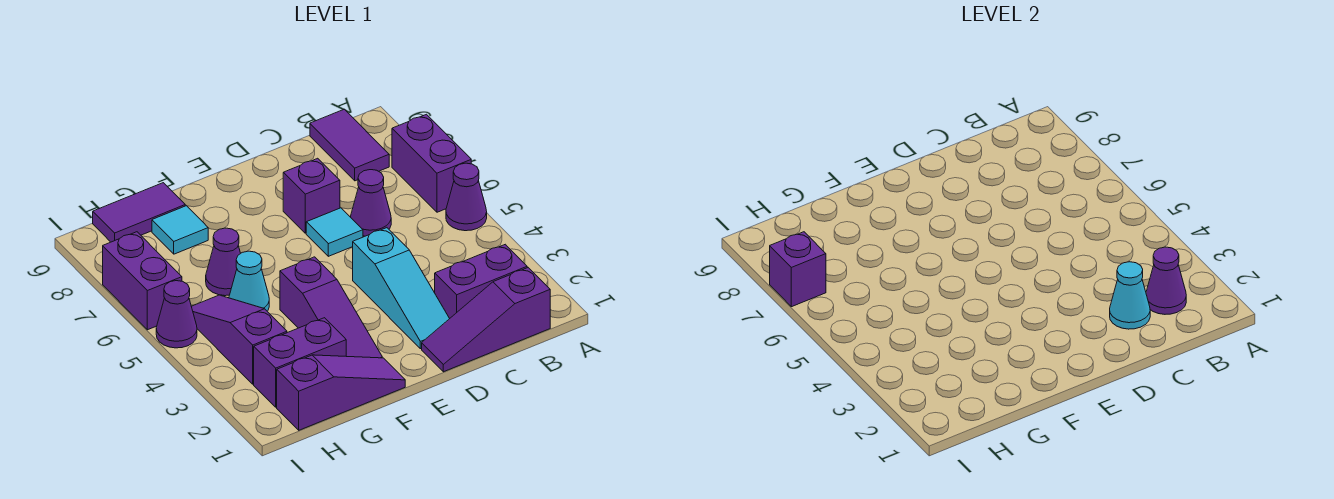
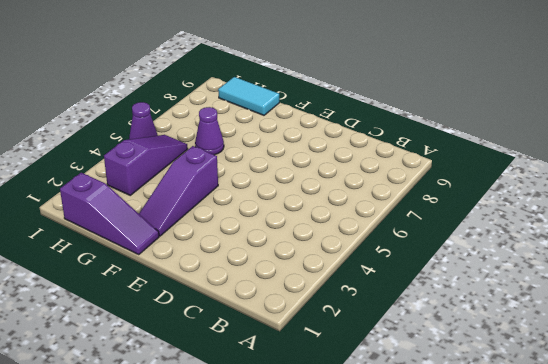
cyan 1x2 tile [218,77,279,115] -> purple 1x2 tile [93,183,185,242]
none -> purple 1x1 cone [446,163,487,231]
none -> purple 1x2 brick [392,114,471,212]
none -> purple 1x3 slope [422,268,550,372]

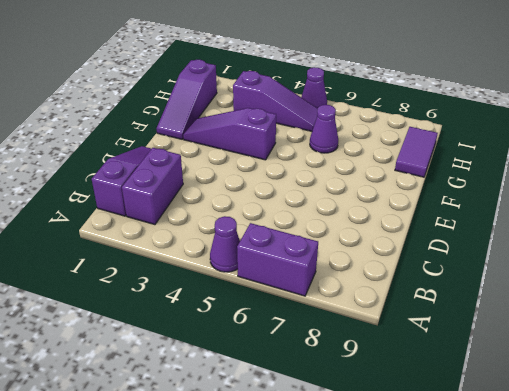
none -> purple 1x2 tile [310,109,389,181]
none -> purple 1x1 cone [350,170,391,236]
none -> cyan 1x3 slope [353,228,450,349]

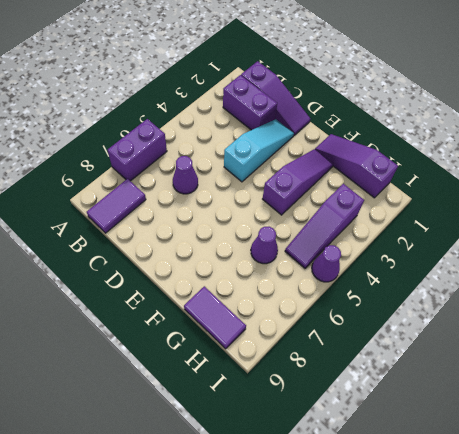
none -> purple 1x1 cone [446,163,487,231]
none -> cyan 1x1 tile [306,208,363,256]
none -> purple 1x1 brick [283,158,340,233]

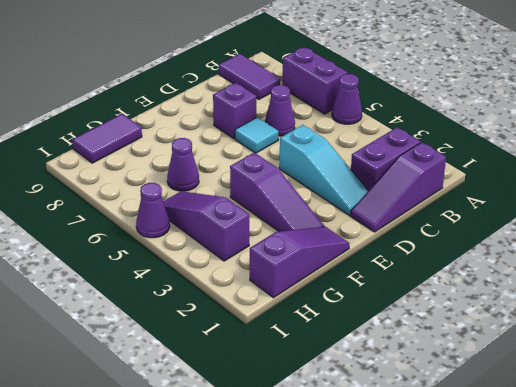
none -> purple 1x2 brick [254,318,346,407]
none -> cyan 1x1 cone [229,251,269,311]
none -> cyan 1x1 tile [152,206,208,254]

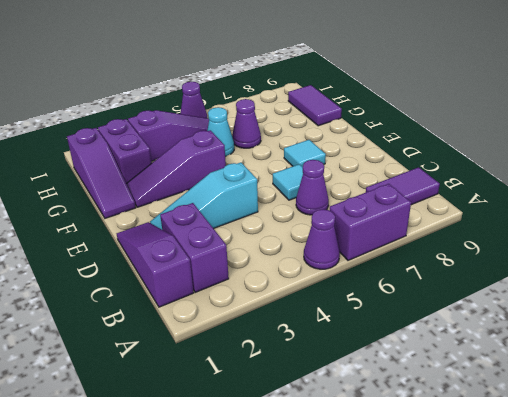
cyan 1x1 tile [284,140,326,167] -> cyan 1x1 tile moved to [152,206,208,254]
none -> purple 1x1 brick [283,158,340,233]
none -> purple 1x2 brick [103,232,182,330]
none -> purple 1x1 cone [1146,247,1186,314]

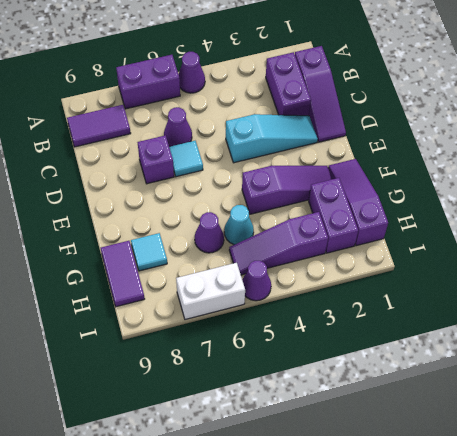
white 1x2 brick [176,263,245,320] -> purple 1x2 brick [103,232,182,330]
none -> purple 1x1 cone [1146,247,1186,314]
none -> cyan 1x1 cone [1110,262,1150,329]
none -> purple 1x1 brick [770,232,826,307]

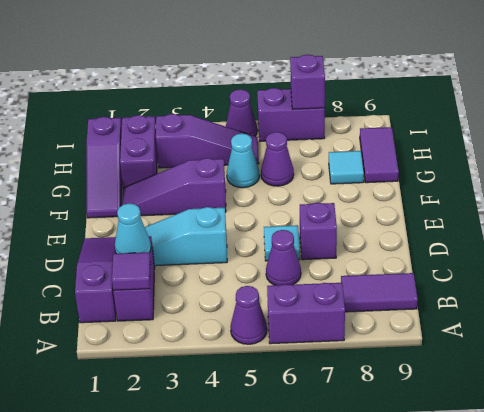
purple 1x1 tile [112,252,151,290] -> purple 1x1 cone [1146,247,1186,314]

